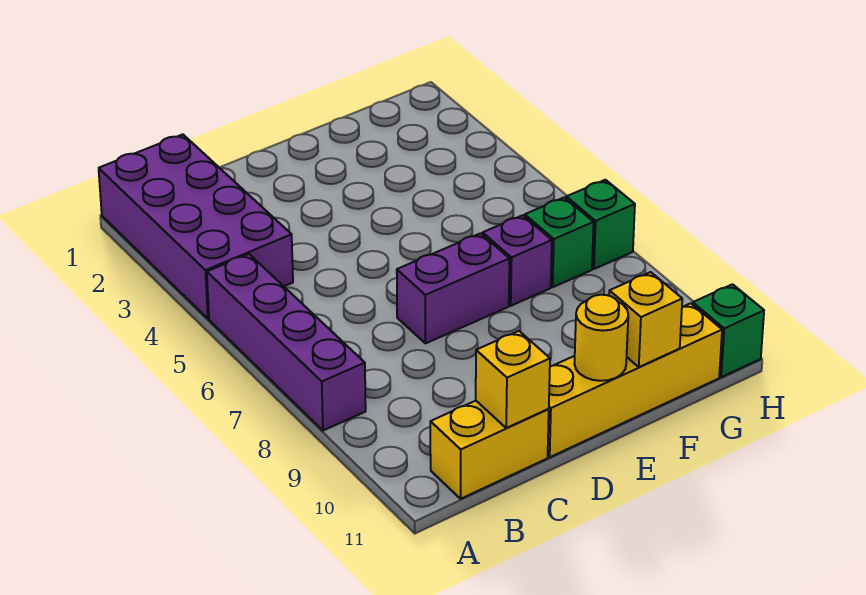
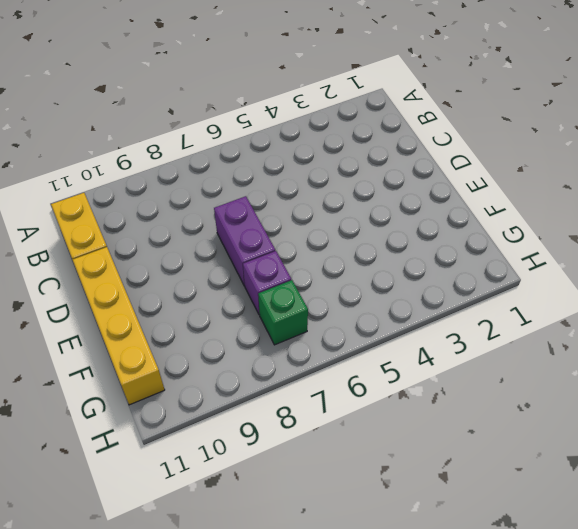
none -> purple 2x4 brick [99,134,293,319]
none -> purple 1x4 brick [207,254,366,431]
none -> green 1x1 brick [566,180,635,269]

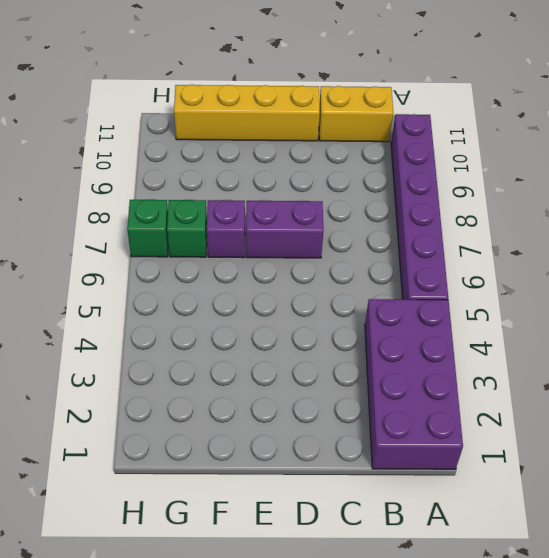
purple 1x6 brick [391,114,448,300] -> purple 1x4 brick [207,254,366,431]
none -> green 1x1 brick [693,284,764,377]
none -> yellow 1x1 brick [476,331,550,428]
none -> yellow 1x1 round brick [575,295,628,381]

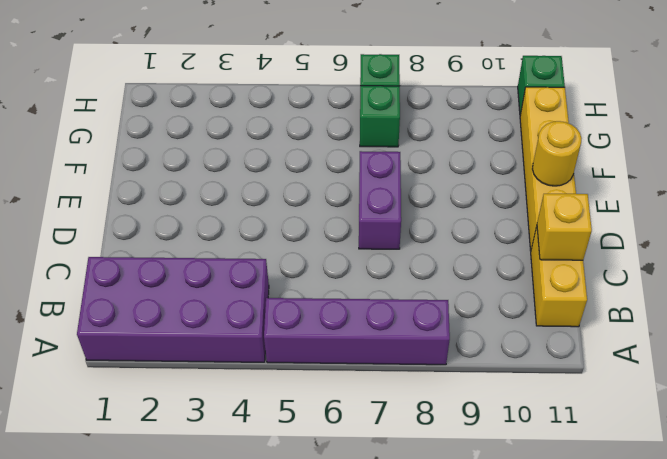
none -> purple 1x1 brick [483,215,552,306]
none -> yellow 1x1 brick [609,272,682,367]

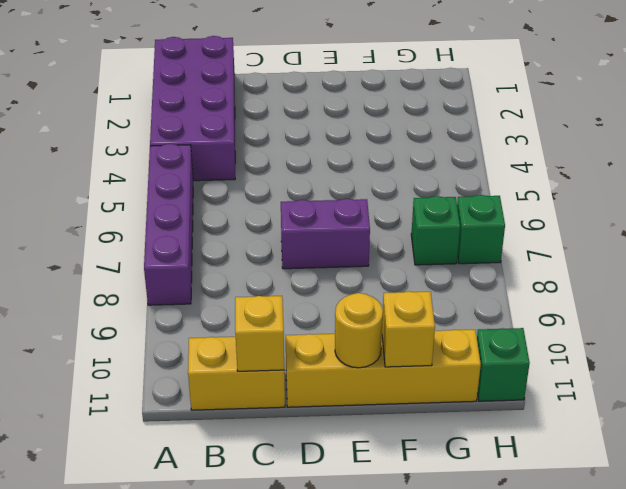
none -> purple 1x1 brick [483,215,552,306]

